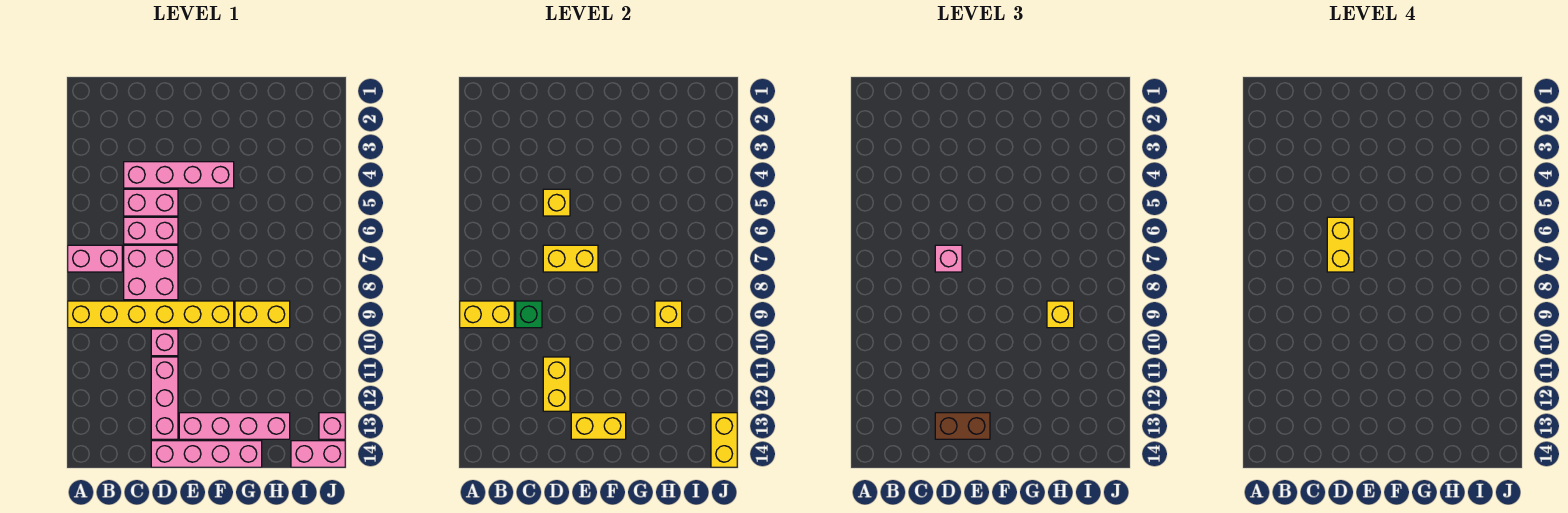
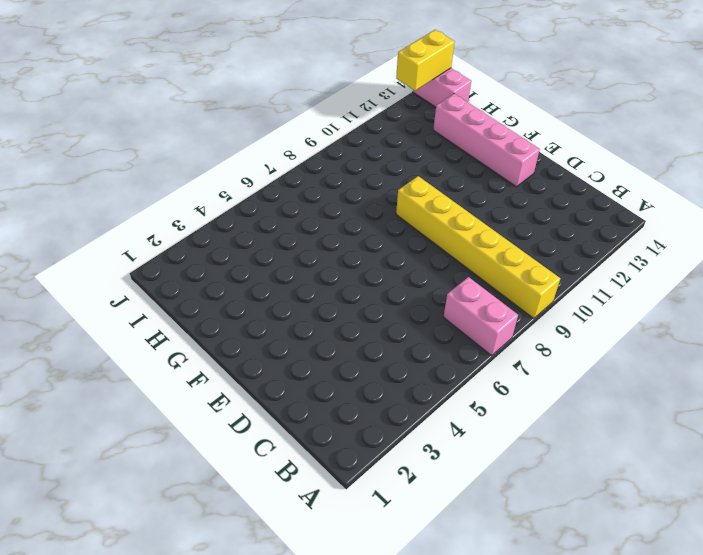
none -> pink 1x4 brick [124,162,234,188]
none -> pink 1x2 brick [124,189,178,216]
none -> pink 1x2 brick [124,217,178,244]

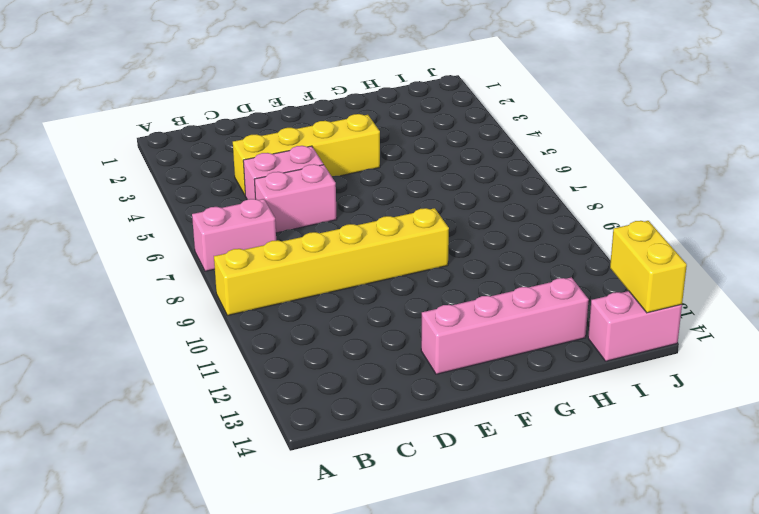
yellow 1x4 brick [233,114,380,195] -> pink 1x4 brick [124,162,234,188]
none -> pink 2x2 brick [124,245,178,300]
none -> pink 1x1 brick [151,329,178,356]
none -> pink 1x3 brick [151,357,178,439]

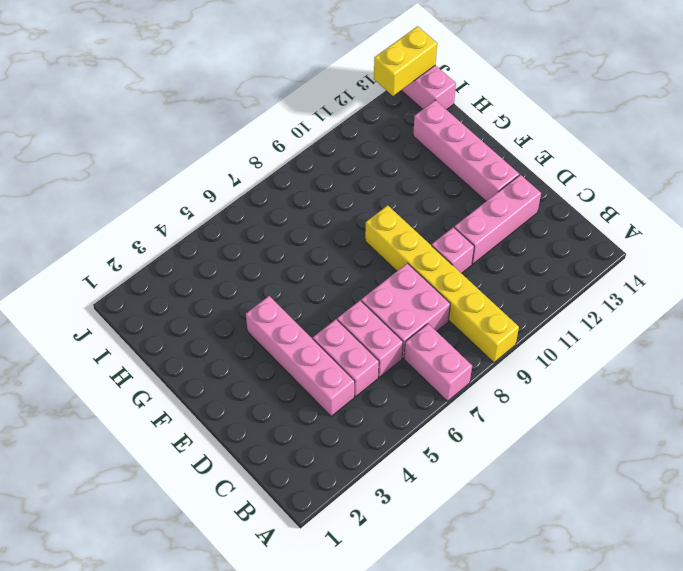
none -> pink 1x4 brick [151,441,262,467]
none -> yellow 1x2 brick [235,301,290,328]
none -> pink 1x1 brick [319,413,345,439]

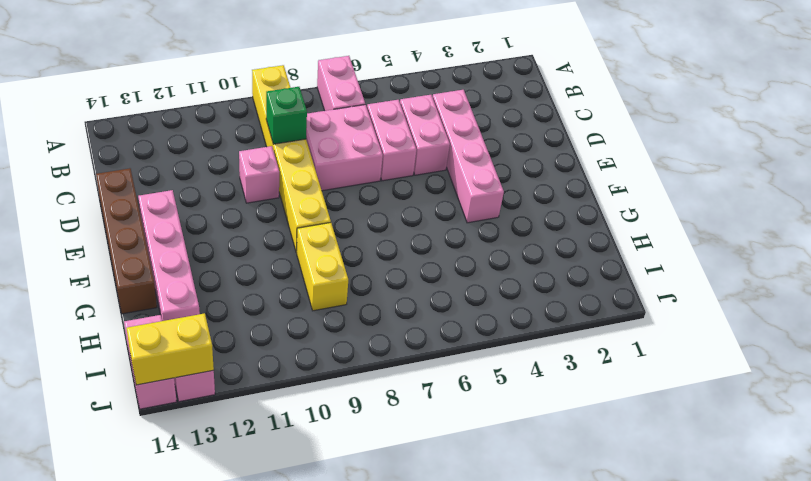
brown 1x4 brick [96,168,157,314] -> pink 1x4 brick [151,441,262,467]
none -> pink 1x3 brick [151,357,178,439]
none -> yellow 1x2 brick [460,301,514,328]
none -> yellow 1x1 brick [543,189,570,216]

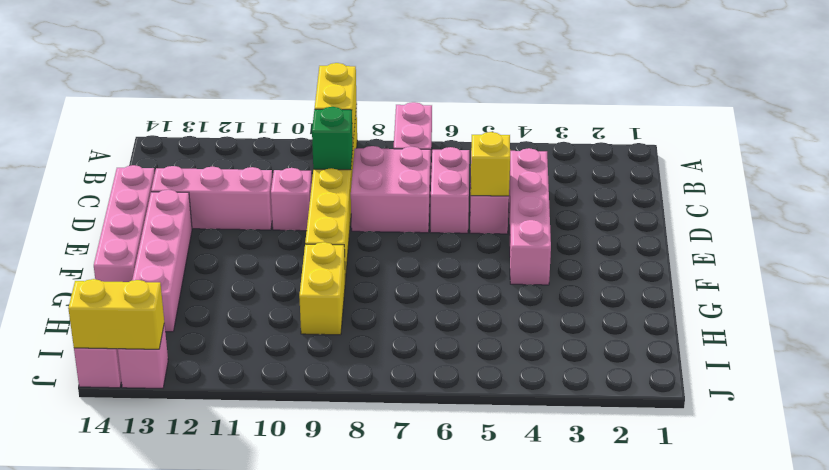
none -> yellow 1x2 brick [543,245,598,272]
none -> yellow 1x2 brick [543,357,570,411]
none -> yellow 1x2 brick [571,413,626,439]

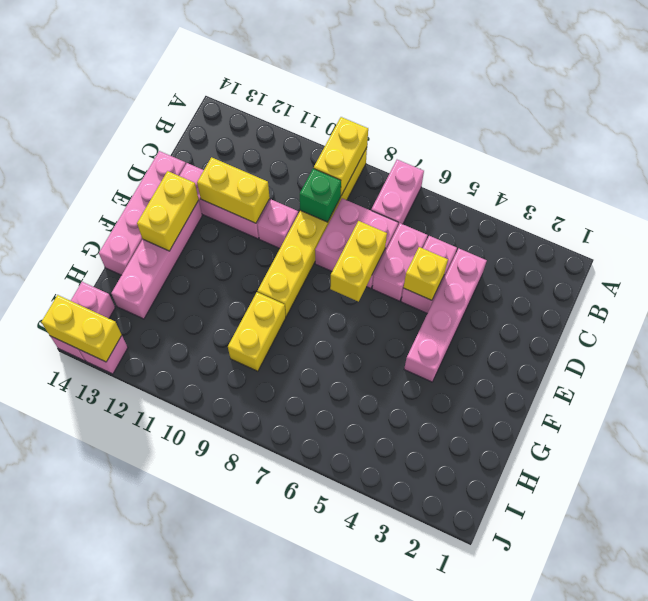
none -> yellow 1x1 brick [655,301,682,328]
none -> pink 1x1 brick [935,245,962,272]
none -> brown 1x2 brick [935,413,990,439]

